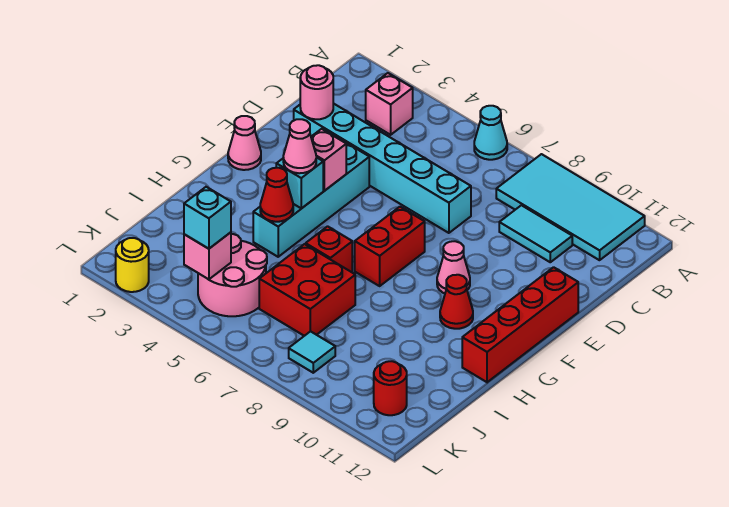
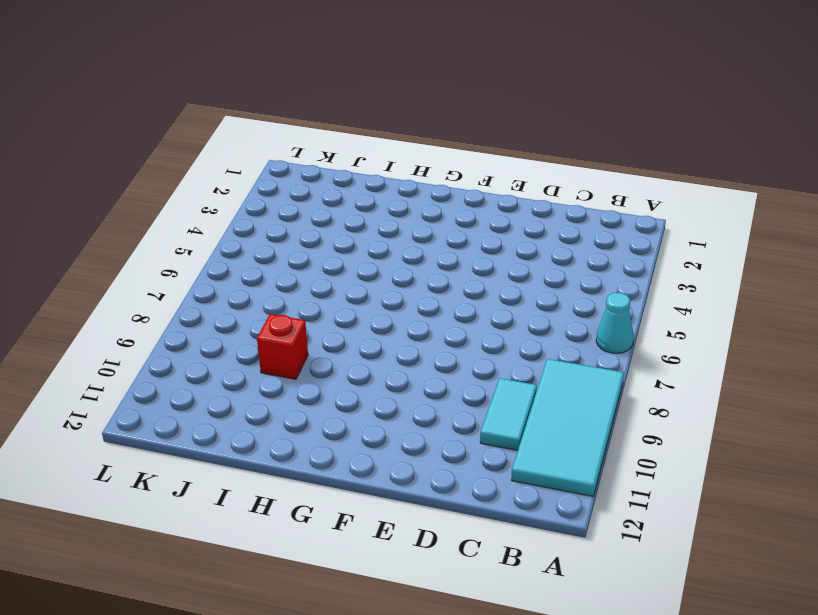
red 1x1 brick [257,314,308,379] -> red 1x1 brick moved to [306,226,352,272]
none -> pink 1x1 brick [366,73,413,135]
none -> cyan 1x6 brick [294,103,471,233]
none -> cyan 1x4 brick [253,142,369,257]

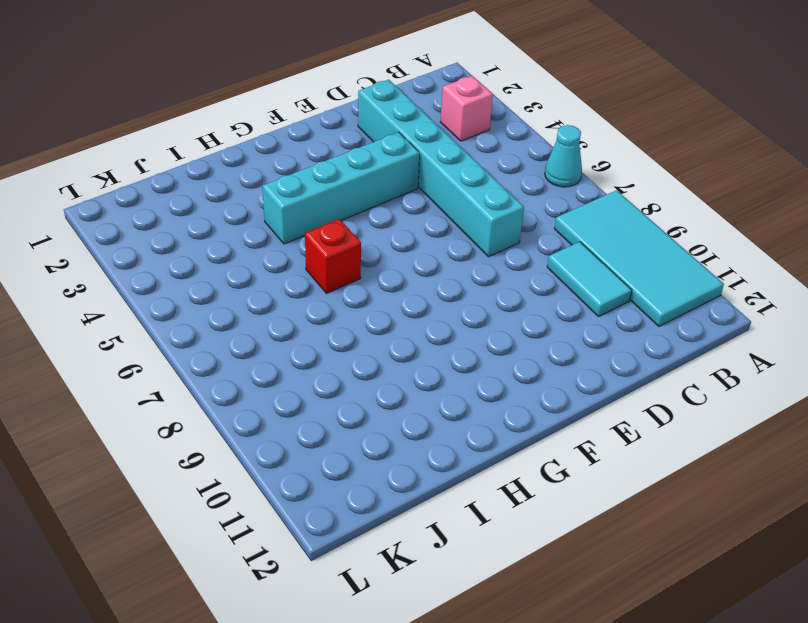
none -> red 1x4 brick [462,267,578,382]
none -> pink 1x1 cone [228,116,261,170]
none -> red 1x2 brick [355,207,425,286]

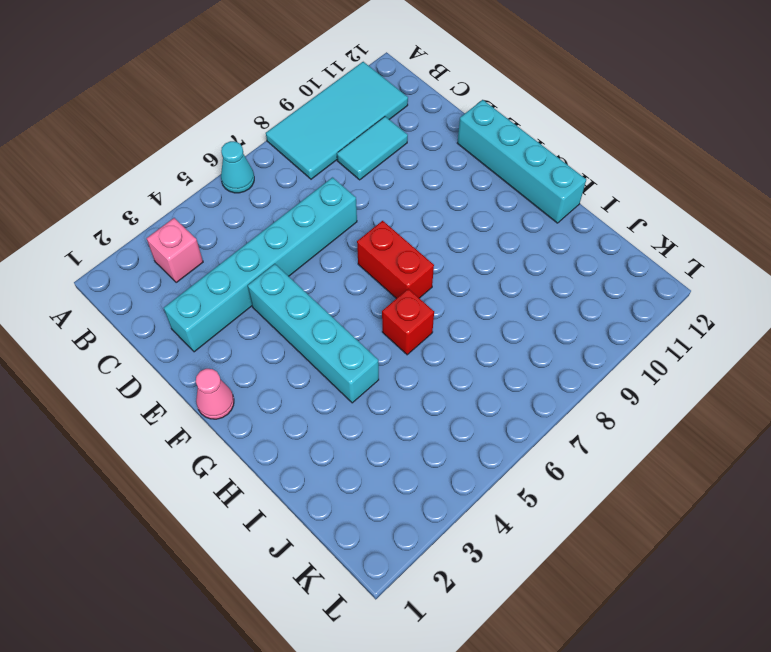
cyan 1x4 brick [457,100,586,223] -> red 1x4 brick [462,267,578,382]
none -> pink 1x1 cone [437,241,470,293]
none -> red 1x1 cone [440,275,473,329]
none -> red 2x2 brick [259,244,355,336]

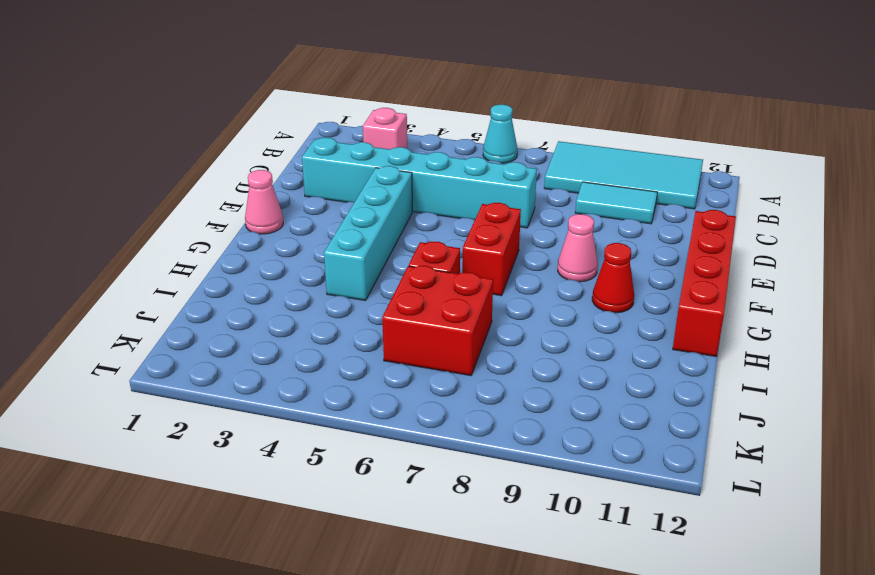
none -> pink 2x2 round brick [198,234,267,316]
none -> cyan 1x1 tile [289,331,335,373]
none -> red 1x1 round brick [374,361,407,415]

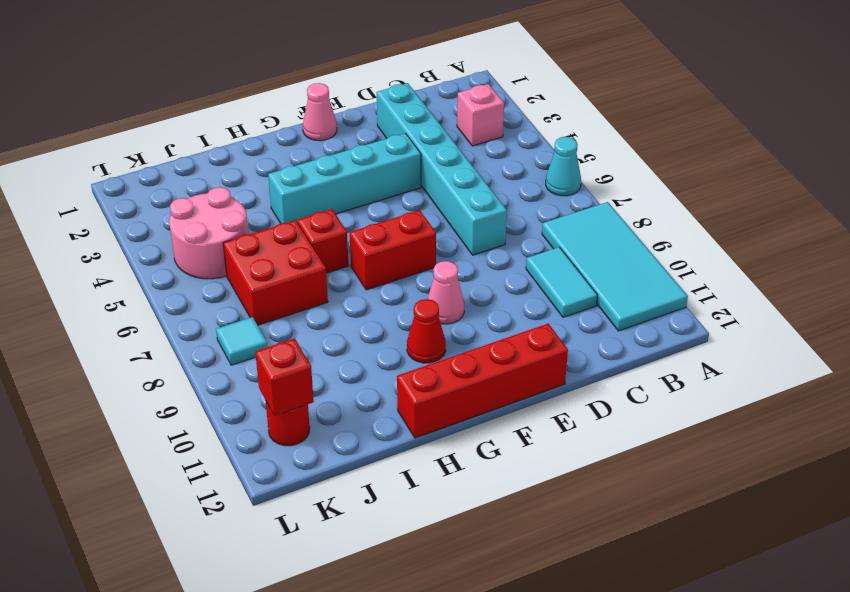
red 1x1 brick [255,338,314,416] -> none
none -> yellow 1x1 round brick [116,238,149,292]
none -> pink 1x1 round brick [300,65,333,119]
none -> pink 1x1 brick [311,129,346,191]

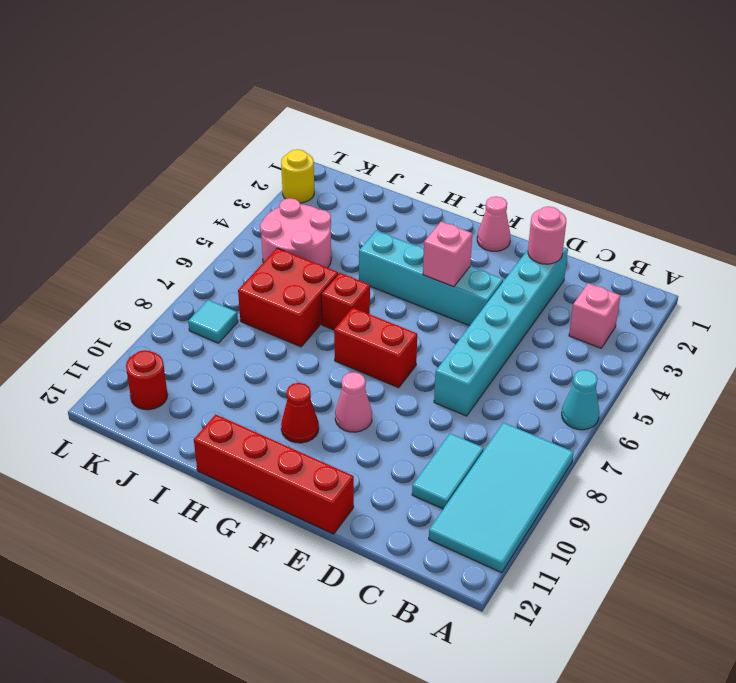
none -> cyan 1x1 brick [276,157,323,209]
none -> red 1x1 cone [260,168,293,222]
none -> pink 1x1 brick [184,232,231,279]

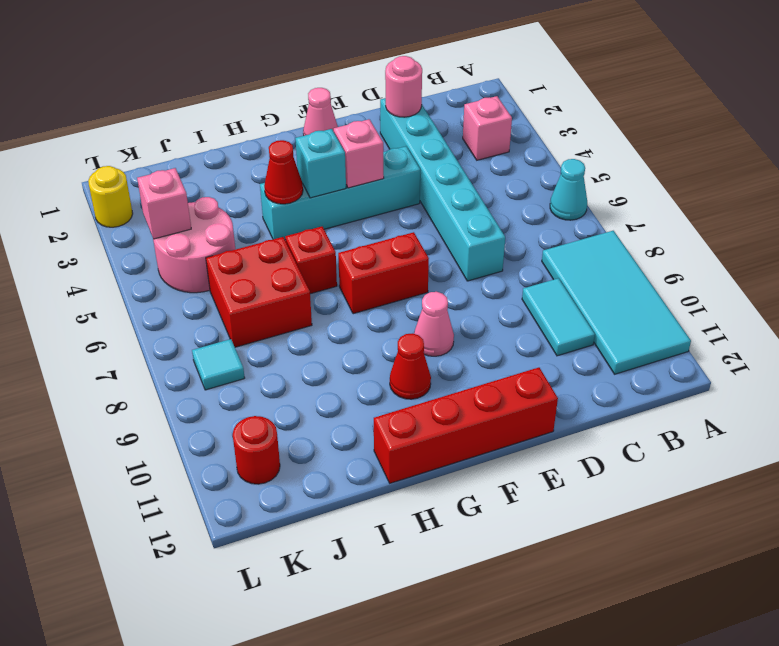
none -> pink 1x1 cone [283,119,316,173]
none -> cyan 1x1 brick [184,187,231,249]

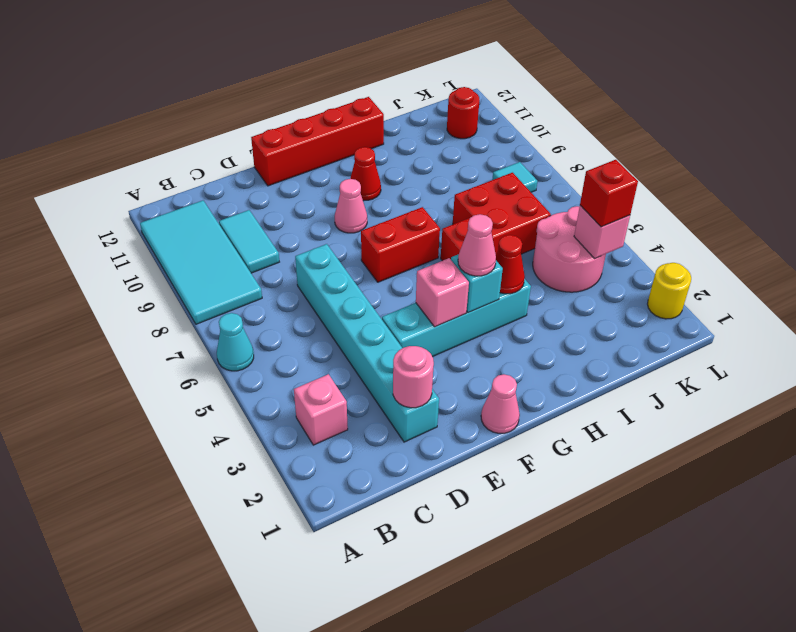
red 1x1 brick [580,160,638,227] -> cyan 1x1 brick [184,187,231,249]

